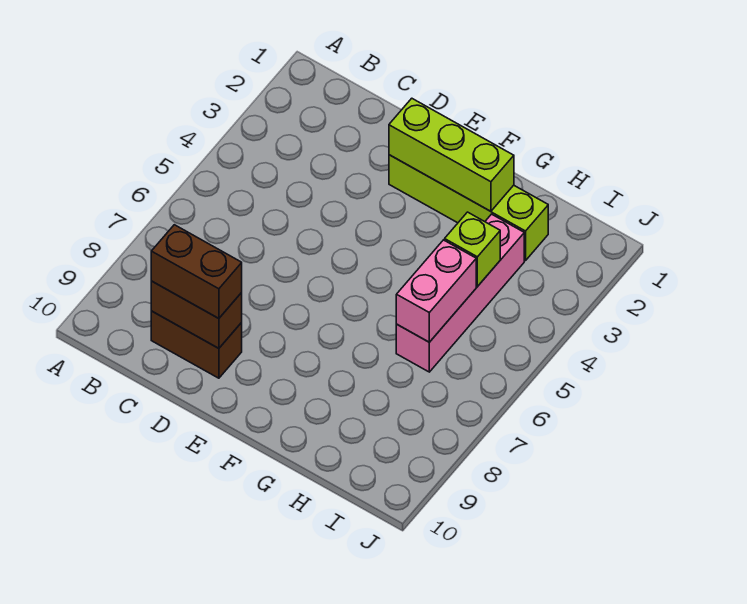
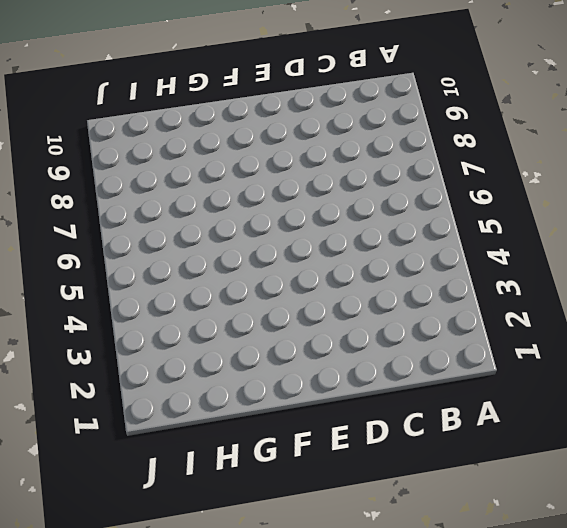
none -> brown 1x2 brick [151,311,242,378]
none -> lime 1x4 brick [389,155,548,261]

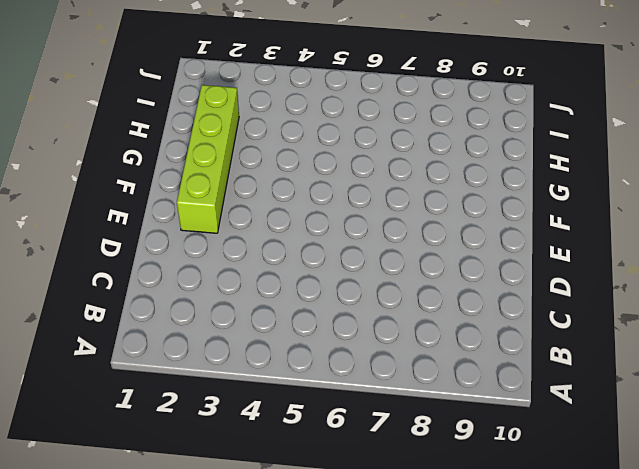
none -> brown 1x2 brick [151,311,242,378]
none -> pink 1x4 brick [396,214,524,372]

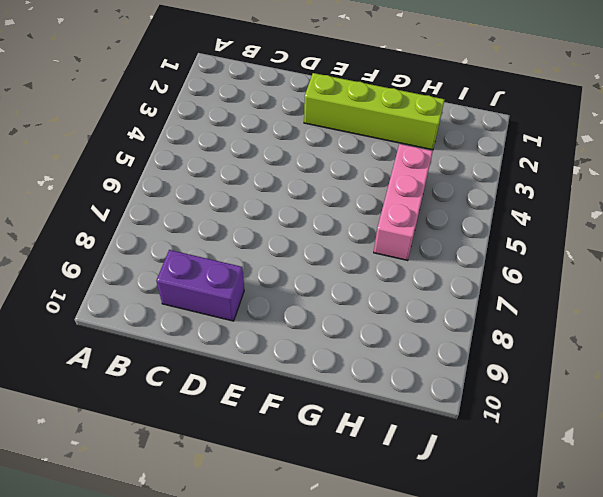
purple 1x2 brick [156,250,244,321] -> brown 1x2 brick [151,311,242,378]
pink 1x3 brick [374,144,433,261] -> pink 1x4 brick [396,214,524,372]
none -> brown 1x2 brick [151,281,242,348]
none -> lime 1x3 brick [389,98,514,211]

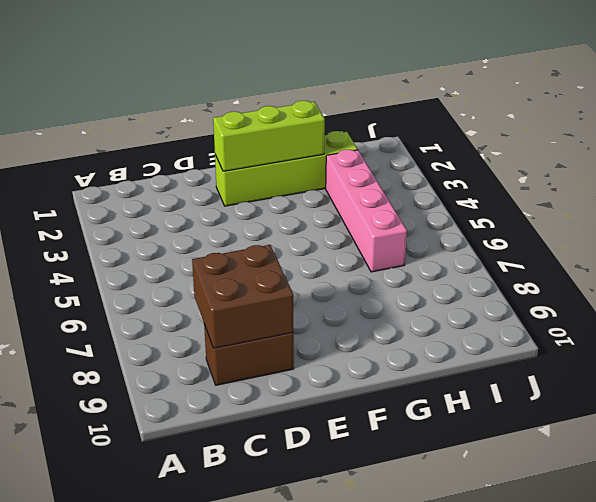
brown 2x2 brick [192,245,293,348] -> brown 1x2 brick [151,281,242,348]
none -> lime 1x1 brick [445,212,500,286]
none -> pink 1x2 brick [396,240,476,342]

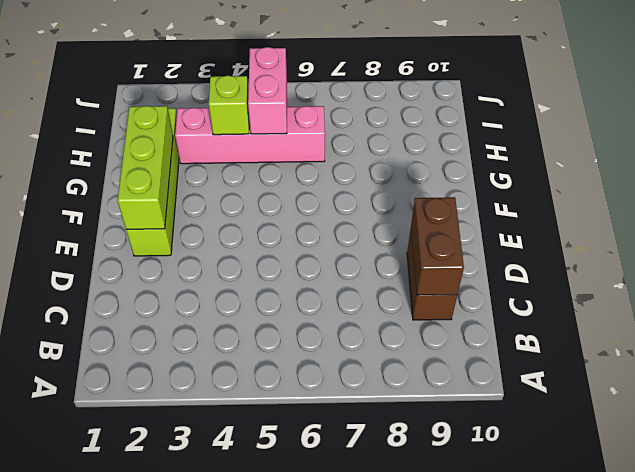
pink 1x2 brick [248,47,287,134] -> pink 1x2 brick turned to [396,240,476,342]
none -> brown 1x2 brick [151,225,242,318]

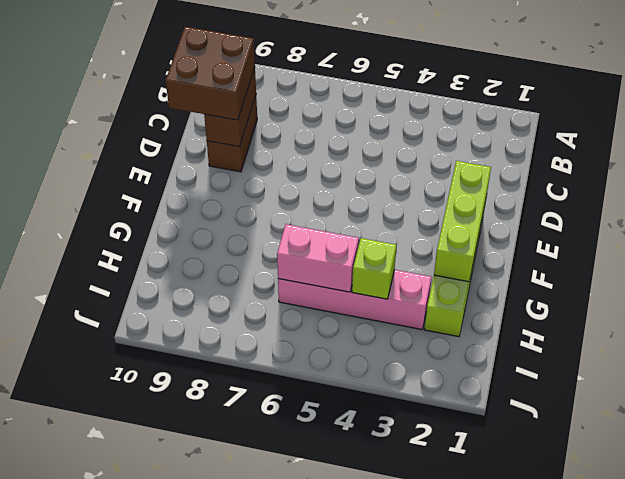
brown 2x2 brick [166,27,255,120] -> brown 1x2 brick [151,225,242,318]

